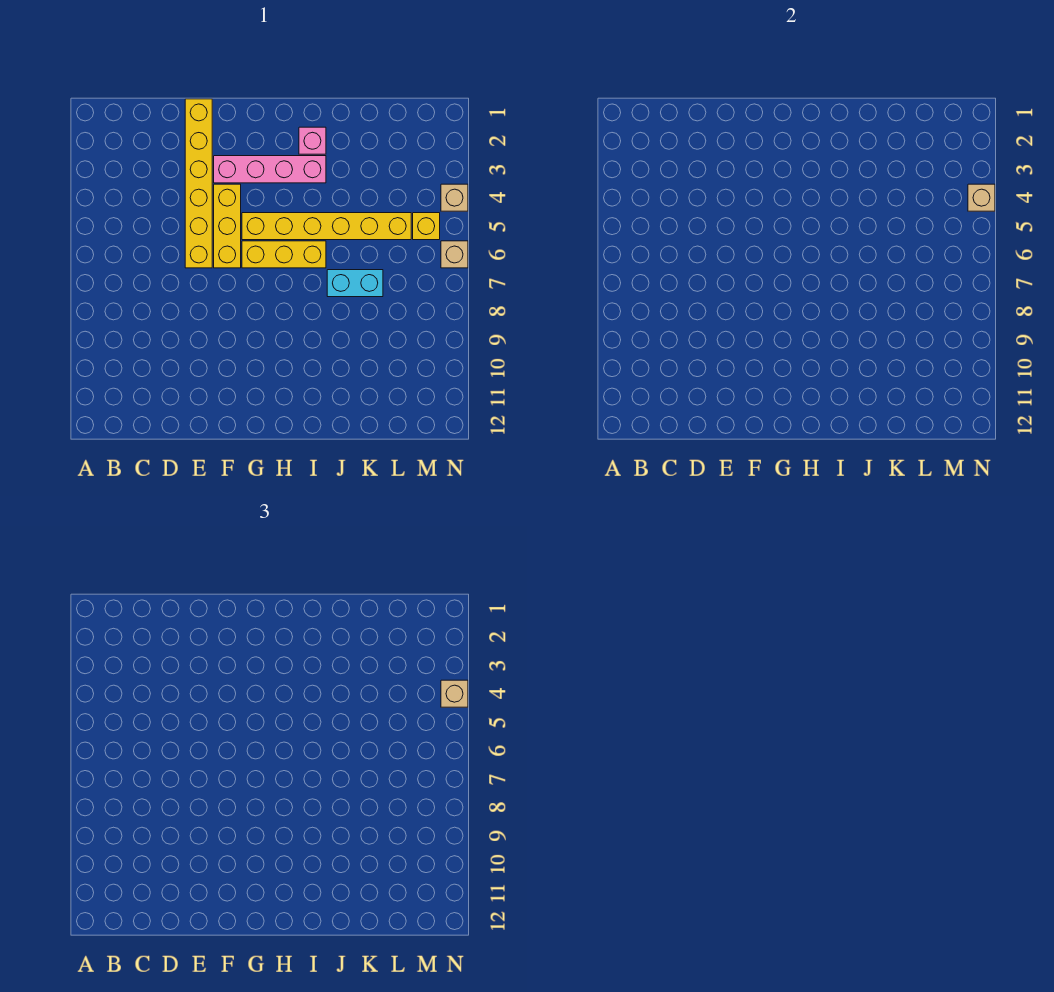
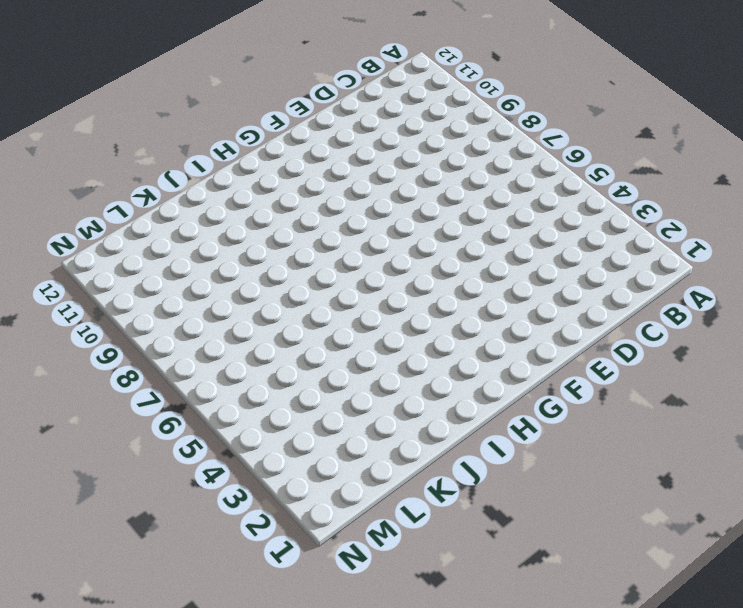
none -> yellow 1x6 brick [185,99,212,268]
none -> pink 1x4 brick [214,156,326,183]
none -> yellow 1x3 brick [214,184,241,268]

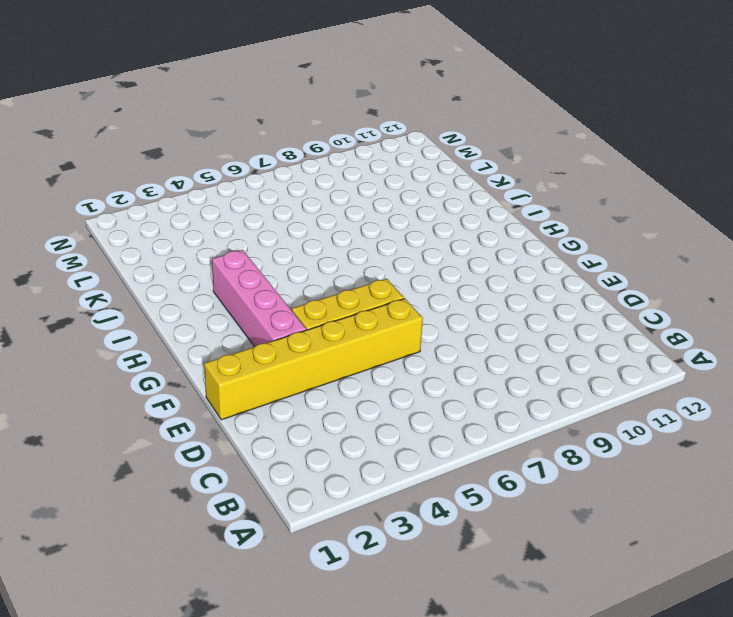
none -> yellow 1x6 brick [242,213,411,240]
none -> yellow 1x3 brick [242,241,326,268]
none -> pink 1x1 brick [299,127,326,154]

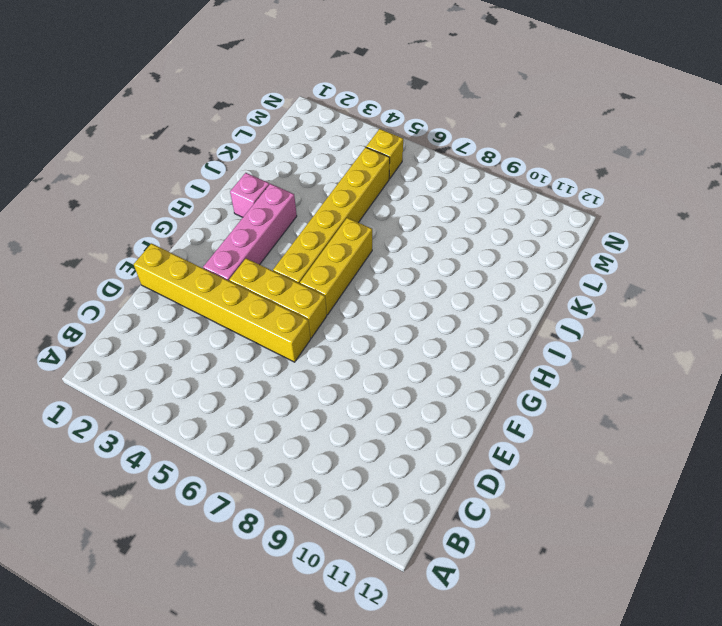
none -> cyan 1x2 brick [327,270,383,297]
none -> tan 1x1 brick [441,184,468,211]
none -> tan 1x1 brick [441,241,468,268]

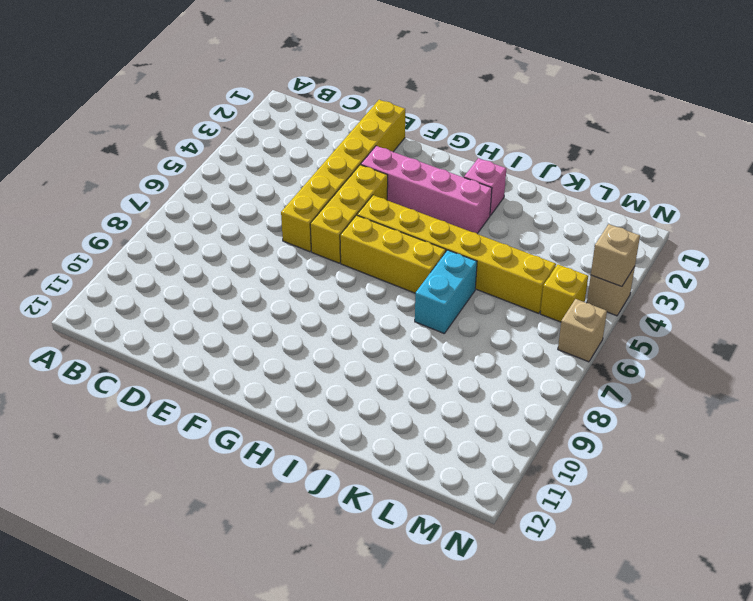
cyan 1x2 brick [415,250,477,333] -> cyan 1x2 brick turned to [327,270,383,297]
none -> tan 1x1 brick [441,680,468,707]

